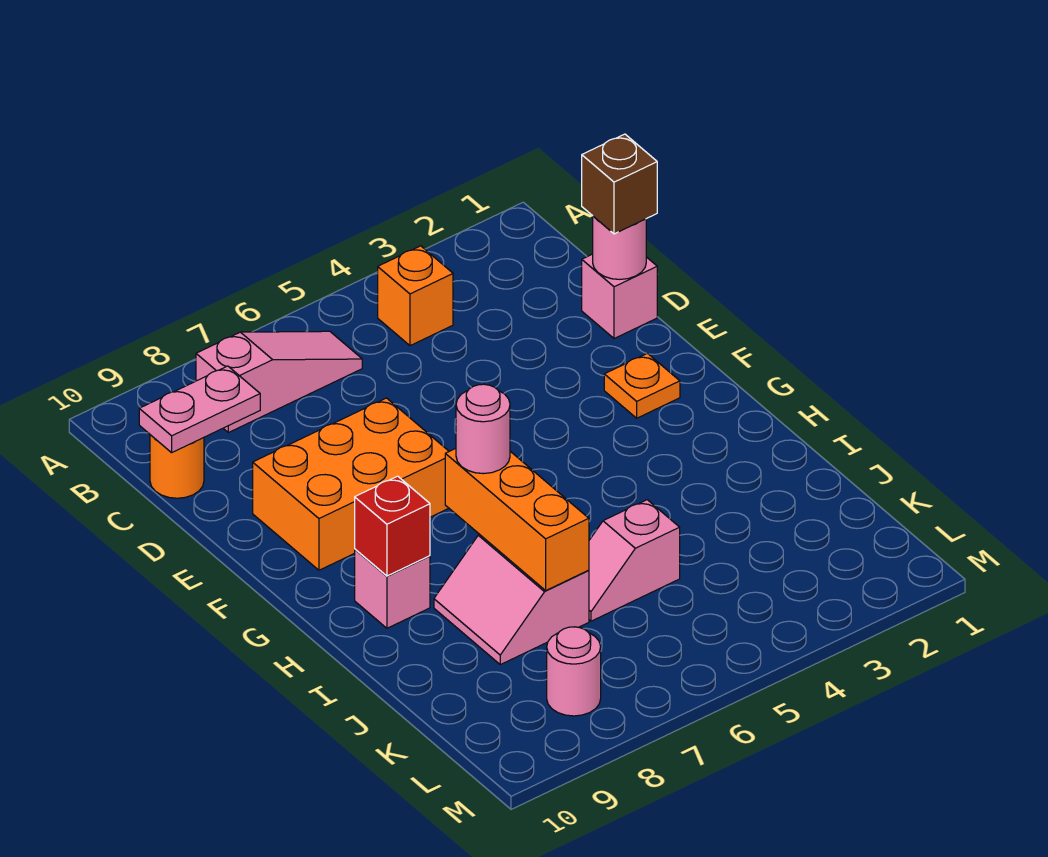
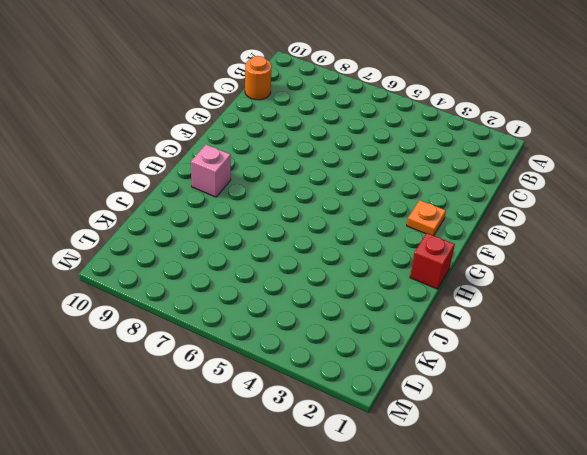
red 1x1 brick [410,233,455,289] -> red 1x1 brick moved to [355,476,430,576]
none -> orange 1x1 brick [378,246,453,346]
none -> pink 1x3 slope [196,331,362,433]
none -> pink 1x1 brick [582,254,657,339]

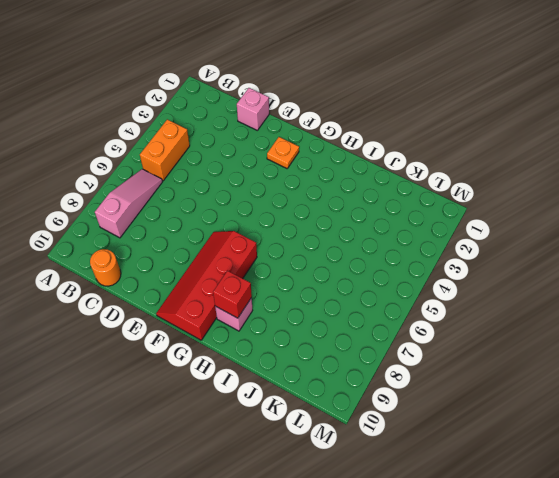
orange 1x2 brick [140,119,190,181] -> orange 1x1 brick [378,246,453,346]
red 2x4 slope [156,231,257,340] -> orange 2x3 brick [253,398,449,570]
none -> pink 2x2 slope [434,535,589,665]
none -> pink 1x2 slope [589,500,680,621]
none -> pink 1x1 round brick [547,627,601,716]

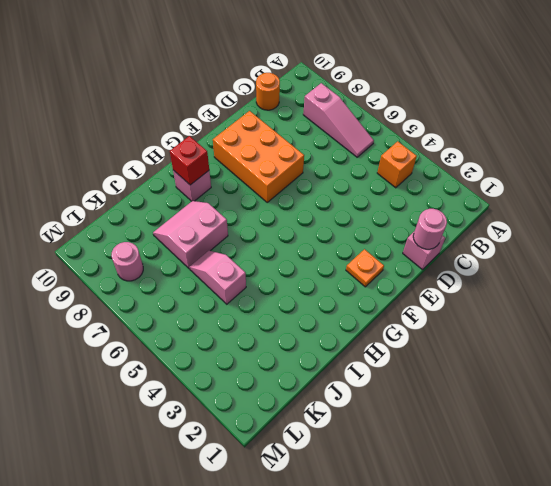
none -> pink 1x2 plate [139,366,260,453]
none -> orange 1x3 brick [445,448,589,590]
none -> brown 1x1 brick [582,134,657,234]

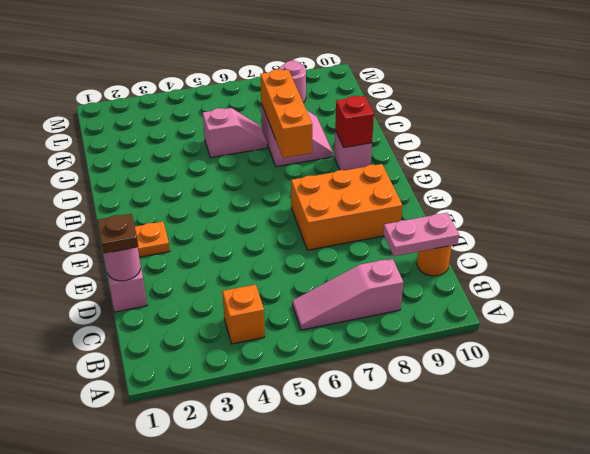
brown 1x1 plate [97,214,138,254] -> brown 1x1 brick [582,134,657,234]
none -> pink 1x1 round brick [456,384,510,474]

